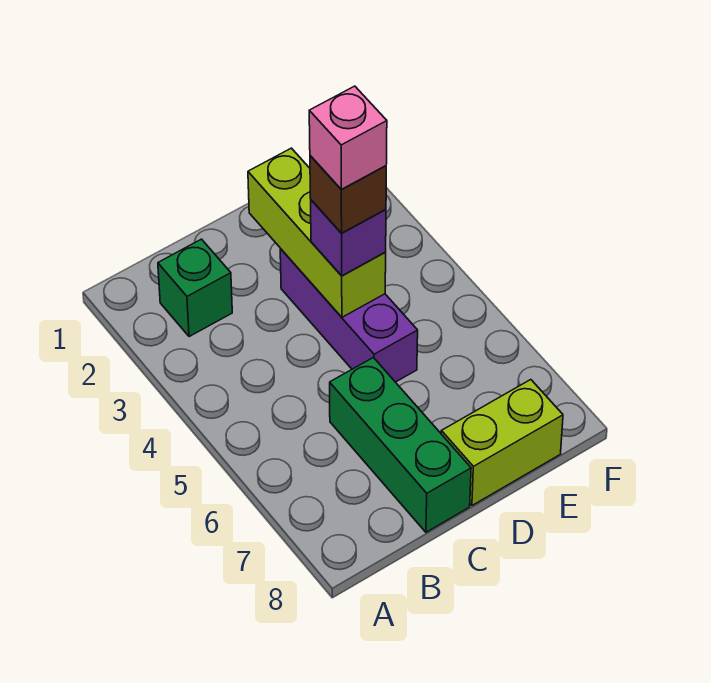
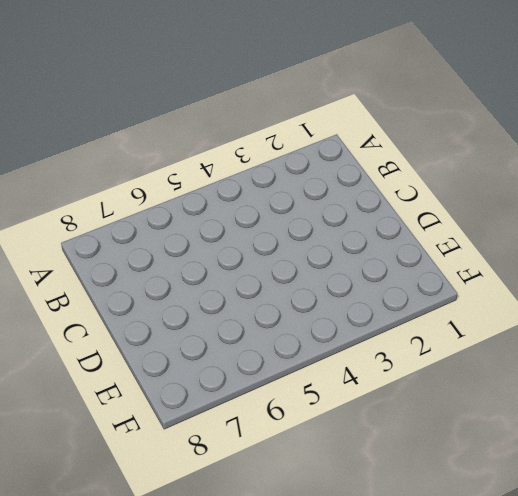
none -> green 1x1 brick [158,239,232,337]
none -> green 1x3 brick [330,358,471,532]

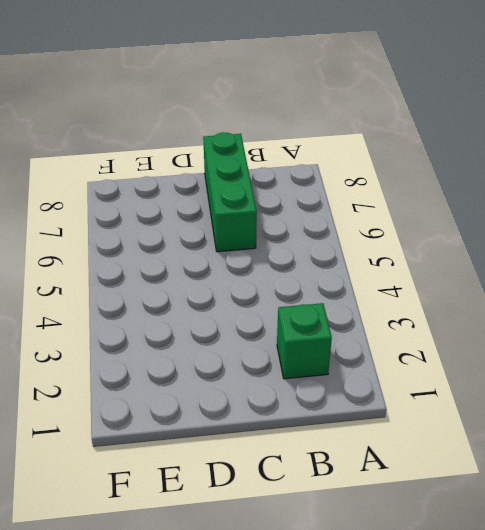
none -> purple 1x3 brick [280,249,418,382]
none -> lime 1x2 brick [441,380,563,506]

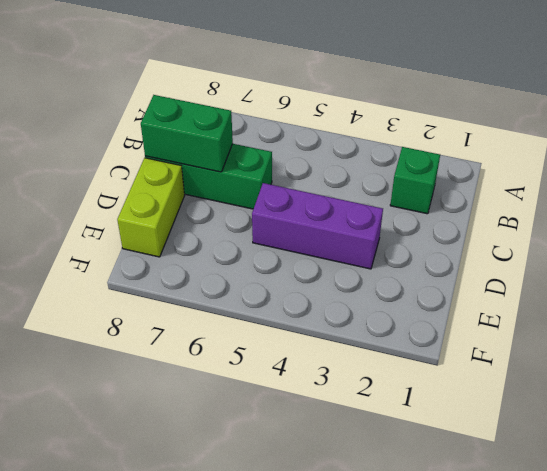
green 1x2 brick [141,95,233,172] -> none
none -> lime 1x3 brick [248,148,386,317]
none -> purple 1x1 brick [311,200,386,276]

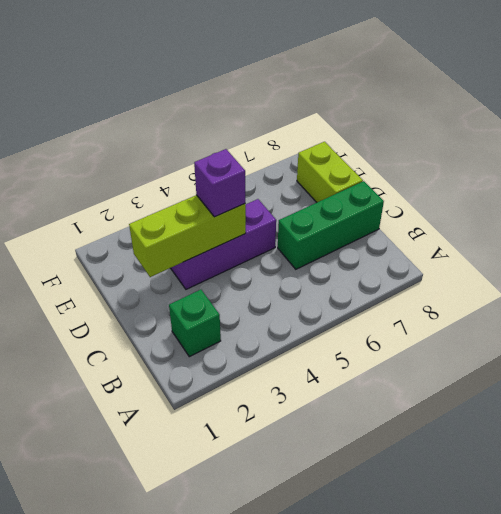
none -> brown 1x1 brick [310,156,386,233]
none -> pink 1x1 brick [309,86,387,190]

